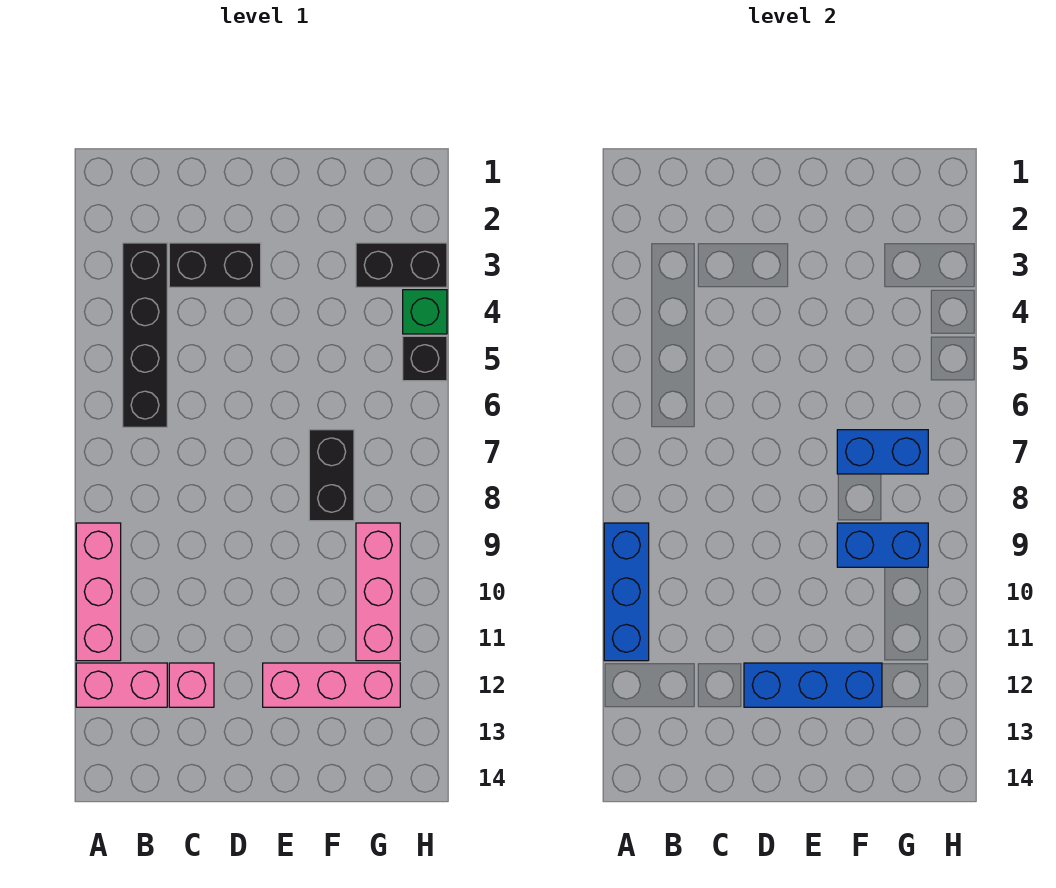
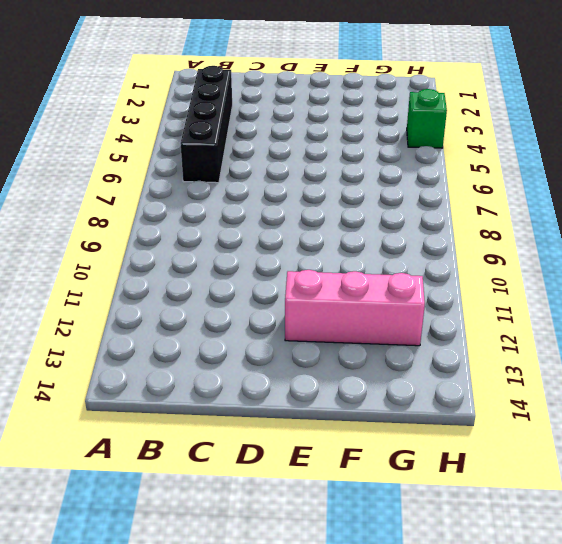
none -> pink 1x3 brick [76,523,121,661]
none -> pink 1x2 brick [76,663,167,707]
none -> black 1x2 brick [169,243,261,287]

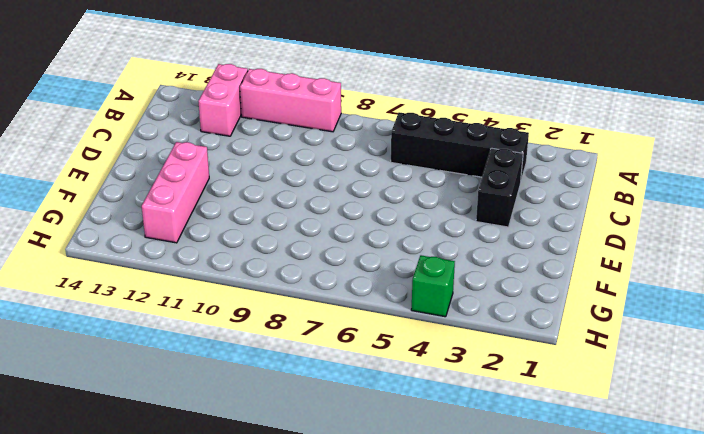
none -> pink 1x1 brick [169,663,214,707]
none -> black 1x2 brick [309,430,354,521]
none -> black 1x2 brick [356,243,447,287]

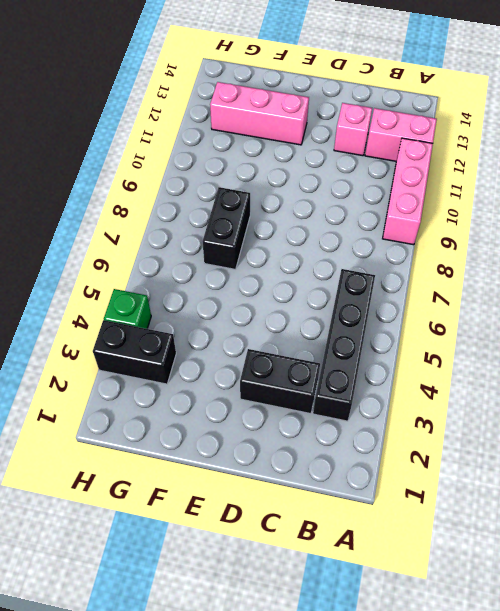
none -> pink 1x3 brick [356,523,400,661]
none -> black 1x1 brick [403,336,447,381]
none -> blue 1x3 brick [604,523,649,661]

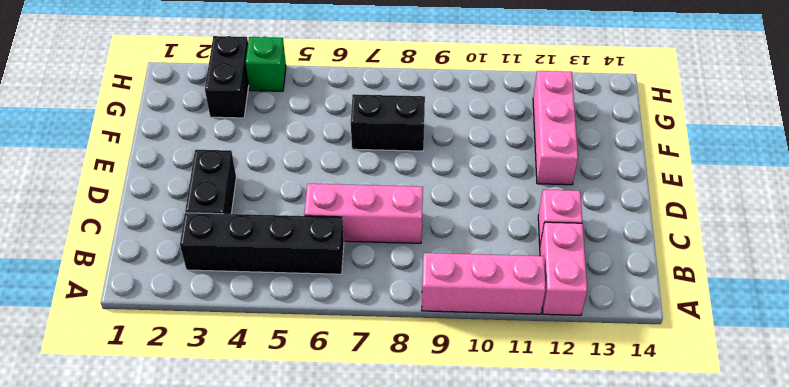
pink 1x3 brick [304,184,423,243] -> pink 1x3 brick moved to [356,523,400,661]
none -> black 1x1 brick [403,336,447,381]
none -> blue 1x3 brick [604,523,649,661]
none -> blue 1x3 brick [744,663,882,707]

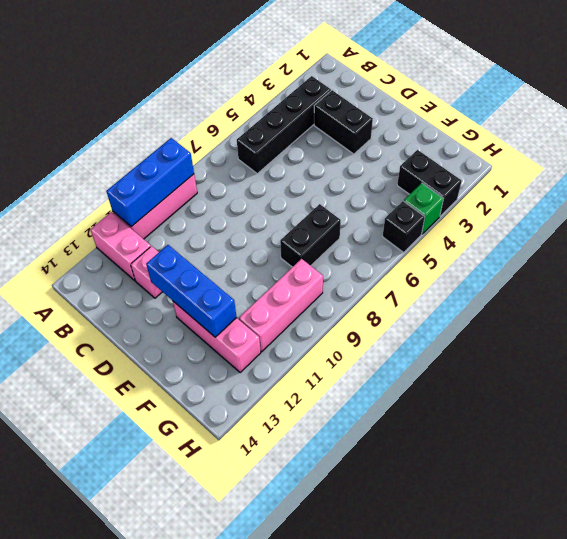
none -> blue 1x2 brick [837,430,928,474]
none -> blue 1x2 brick [837,523,928,567]

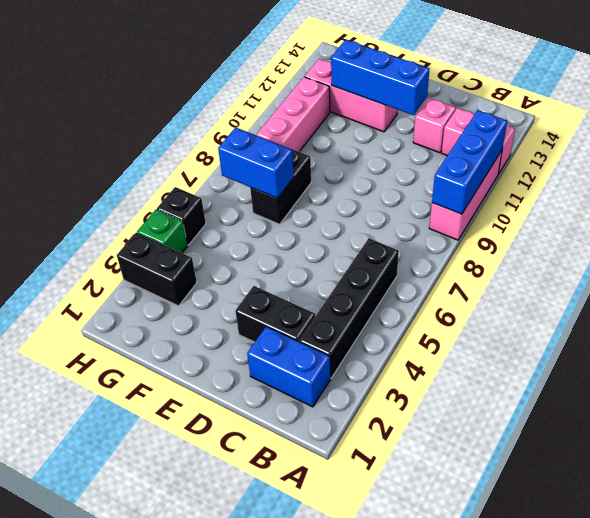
blue 1x2 brick [247,327,330,407] -> blue 1x2 brick moved to [837,523,928,567]

